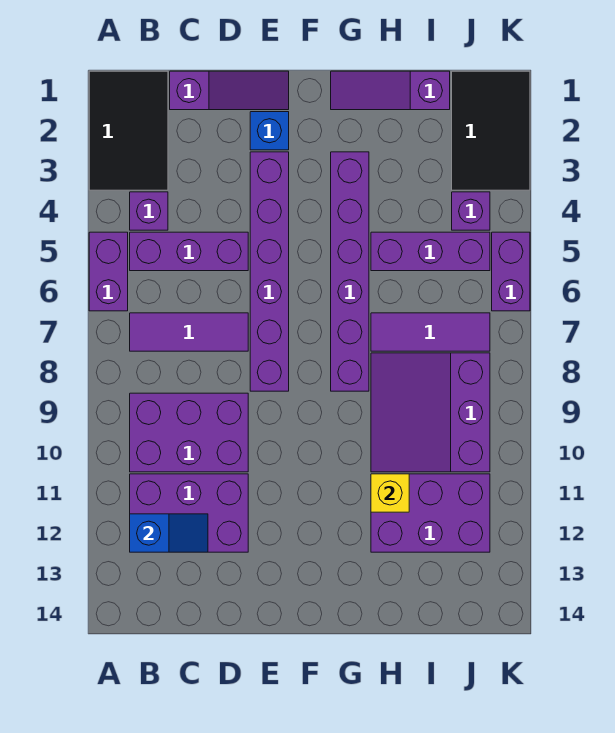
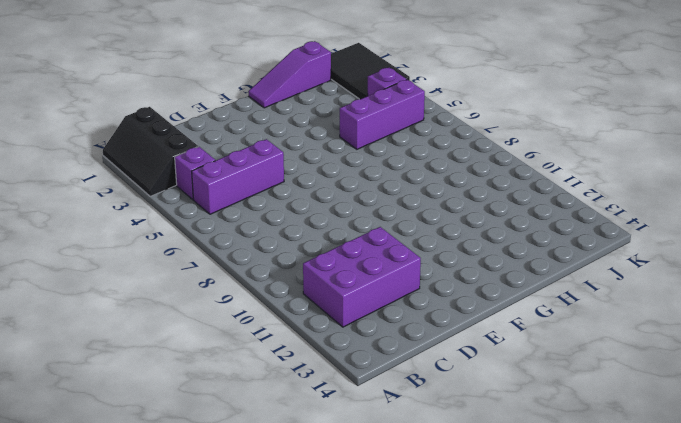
black 2x3 slope [103,107,198,196] -> black 2x3 tile [89,71,168,190]
none -> purple 1x2 brick [89,232,128,311]
none -> purple 1x3 tile [130,313,248,351]
none -> purple 2x3 brick [130,393,248,472]

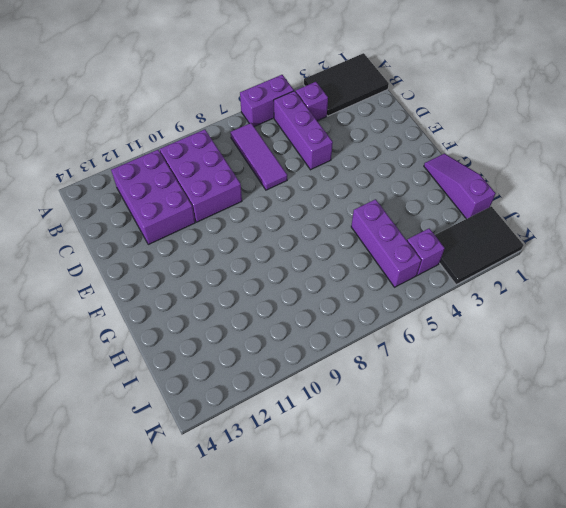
none -> purple 1x3 slope [170,71,289,110]
none -> blue 1x1 brick [250,112,289,150]
none -> purple 1x6 brick [250,152,289,391]

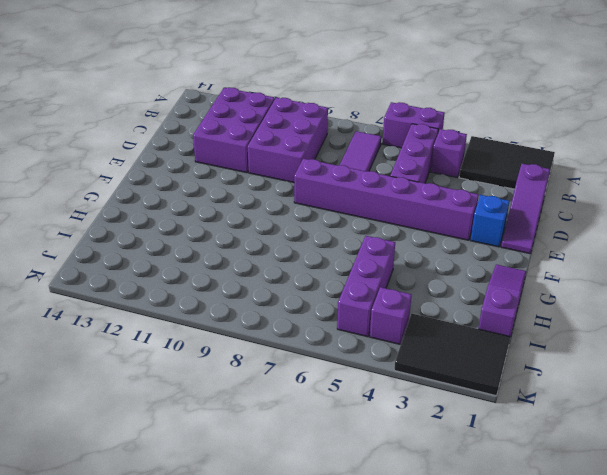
none -> purple 1x6 brick [331,152,369,391]
none -> purple 1x3 tile [371,313,490,351]
none -> purple 3x3 slope [371,353,490,472]

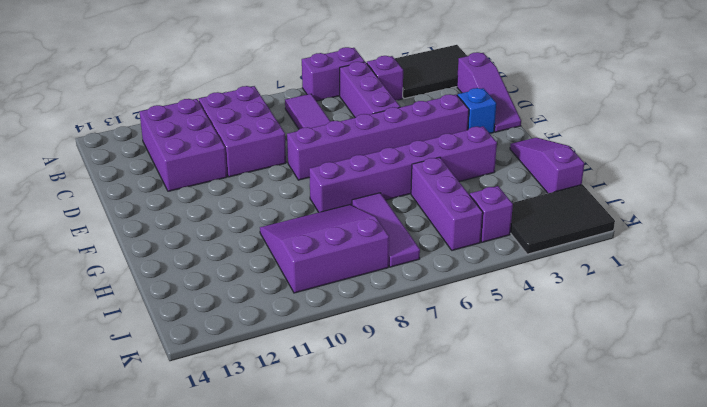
none -> purple 2x3 brick [371,474,490,552]
none -> purple 1x2 brick [492,232,530,311]
none -> blue 1x2 slope [130,514,208,552]

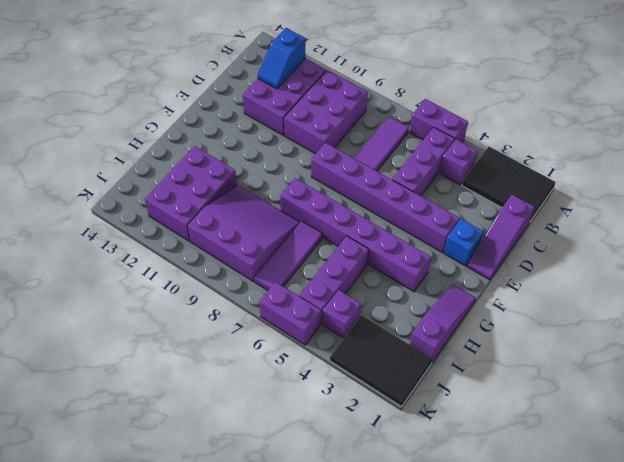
none -> yellow 1x1 brick [371,474,409,512]

